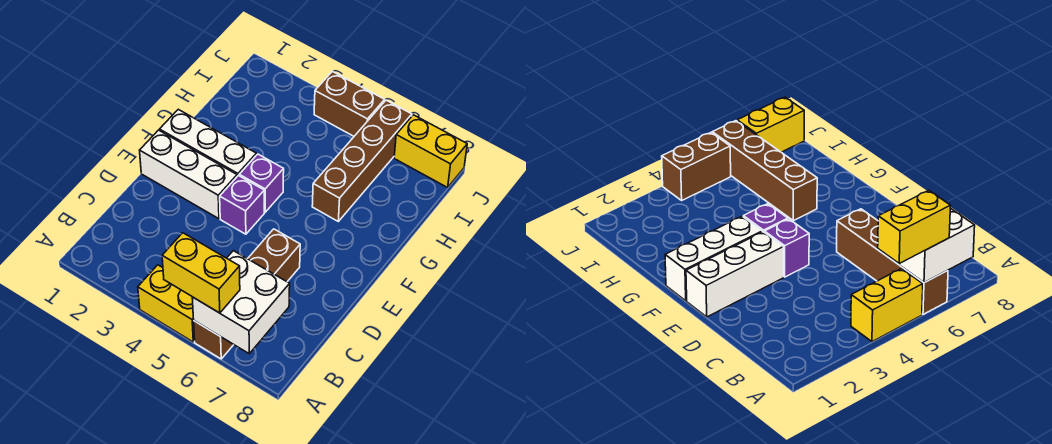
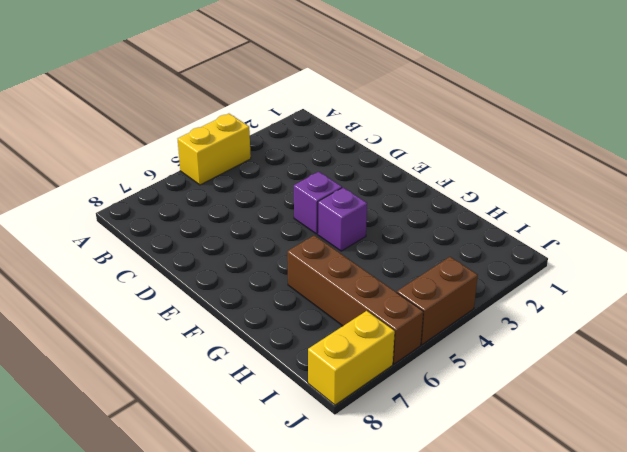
none -> brown 1x4 brick [194,229,300,359]
none -> white 1x3 brick [140,130,237,219]

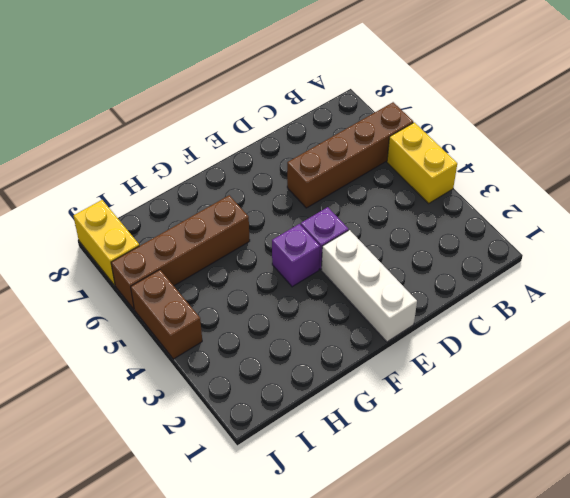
none -> white 1x3 brick [159,109,256,176]
none -> white 2x2 brick [192,251,290,353]

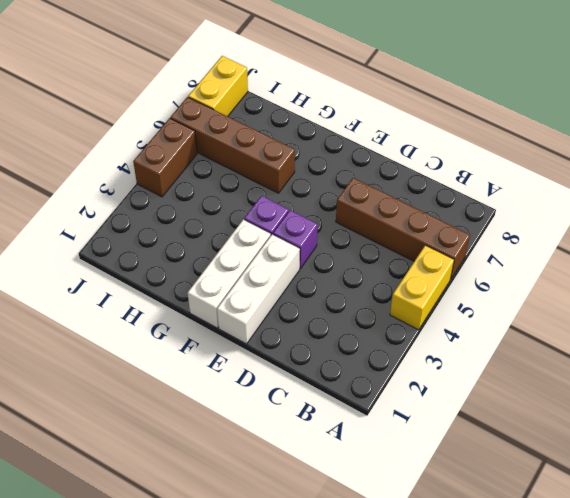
none -> white 2x2 brick [192,251,290,353]
none -> yellow 1x2 brick [162,233,240,313]

